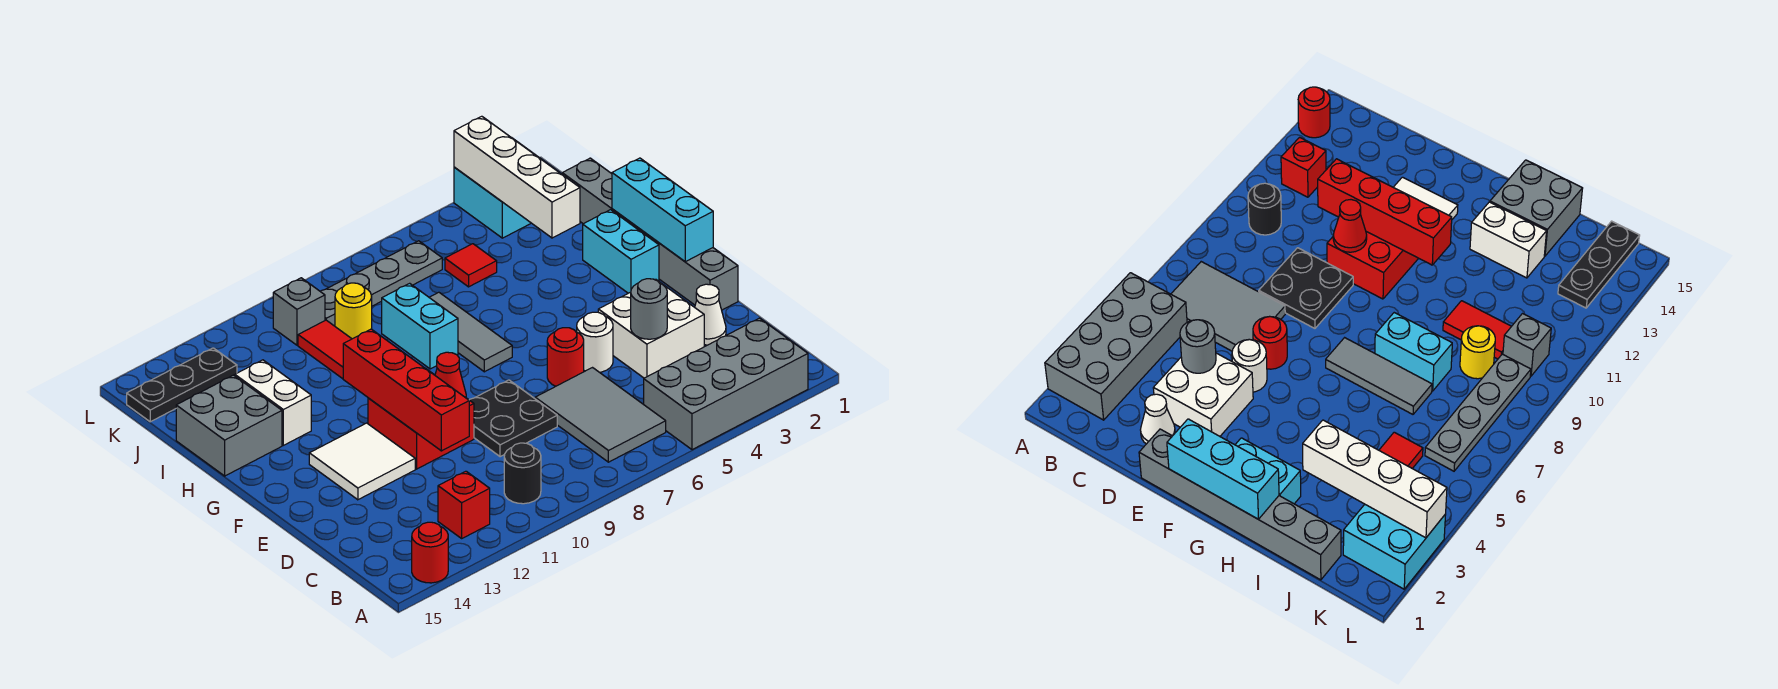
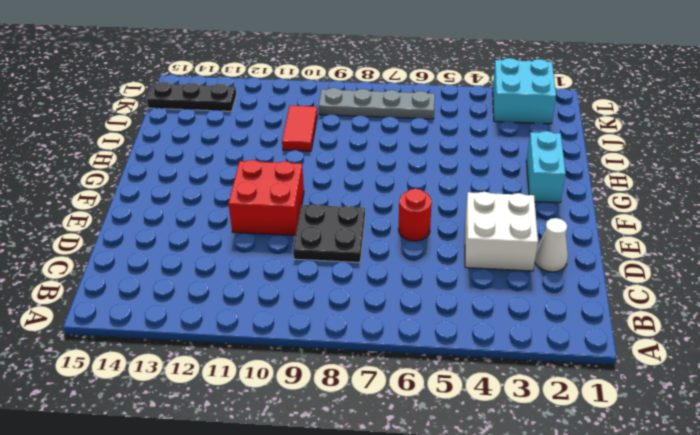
none -> grey 2x4 brick [644,318,808,450]
none -> red 1x1 round brick [412,522,448,583]
none -> grey 2x3 tile [535,368,666,462]
none -> black 1x1 round brick [504,443,541,504]

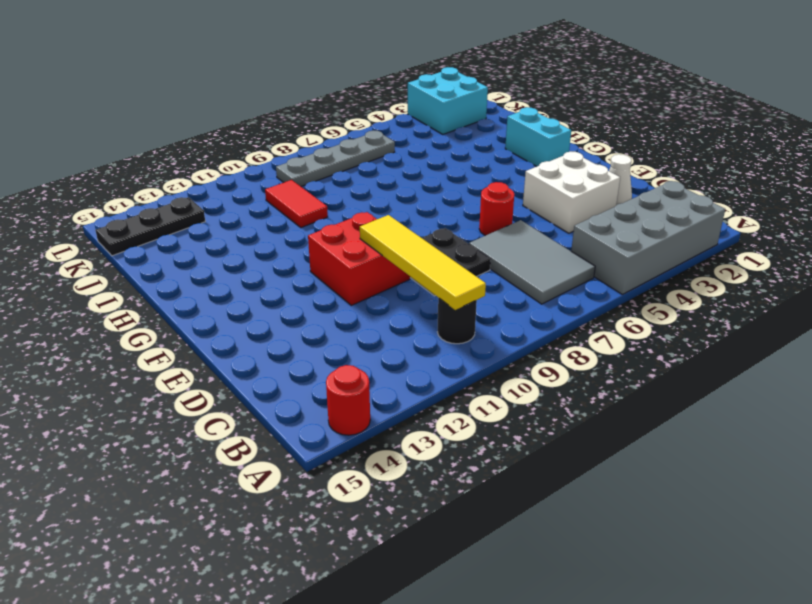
yellow 1x4 tile [360,215,486,310] -> red 1x1 cone [435,352,466,398]
none -> red 1x1 brick [438,471,490,538]
none -> grey 1x6 brick [562,158,738,310]
none -> white 1x1 round brick [577,312,613,372]
none -> white 2x2 tile [309,423,415,500]

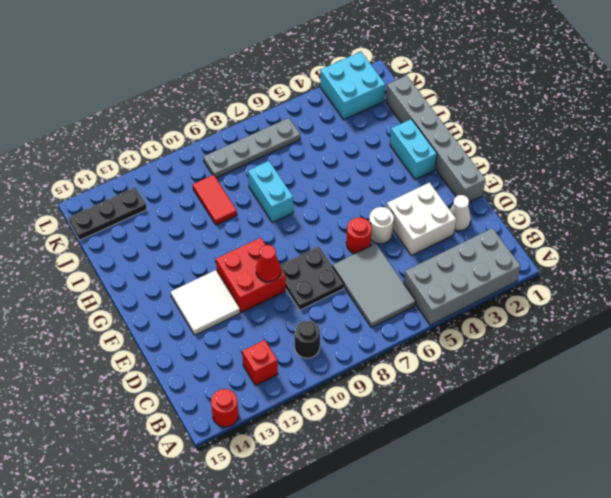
none -> grey 1x3 tile [429,292,512,372]
none -> white 1x2 brick [235,360,311,445]
none -> grey 2x2 brick [176,375,282,476]
none -> red 1x1 tile [445,244,497,287]

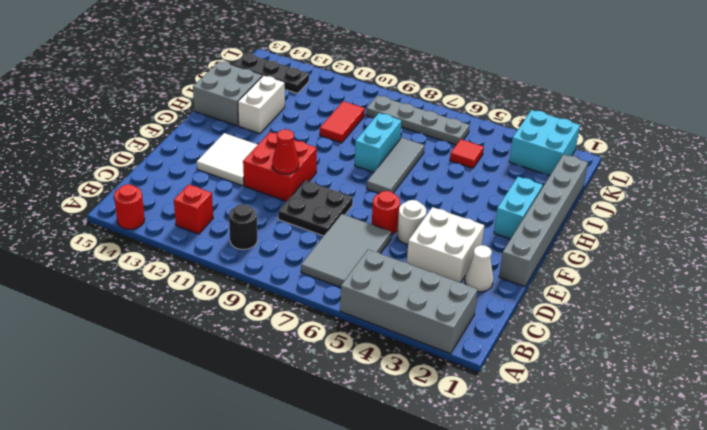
none -> yellow 1x1 round brick [335,283,372,339]
none -> grey 1x1 brick [273,278,325,345]
none -> grey 1x1 round brick [631,279,667,339]
none -> red 1x4 brick [343,329,469,451]

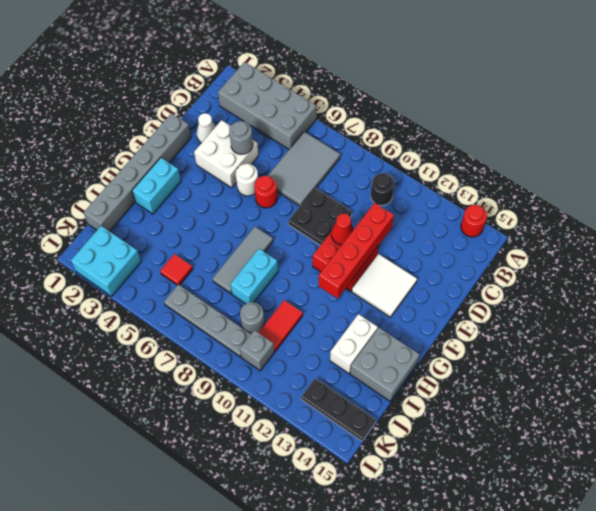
grey 1x1 round brick [240,302,264,334] -> yellow 1x1 round brick [335,283,372,339]
none -> red 1x1 brick [438,471,490,538]
none -> cyan 1x3 brick [612,158,713,262]
none -> white 1x4 brick [454,116,580,238]

